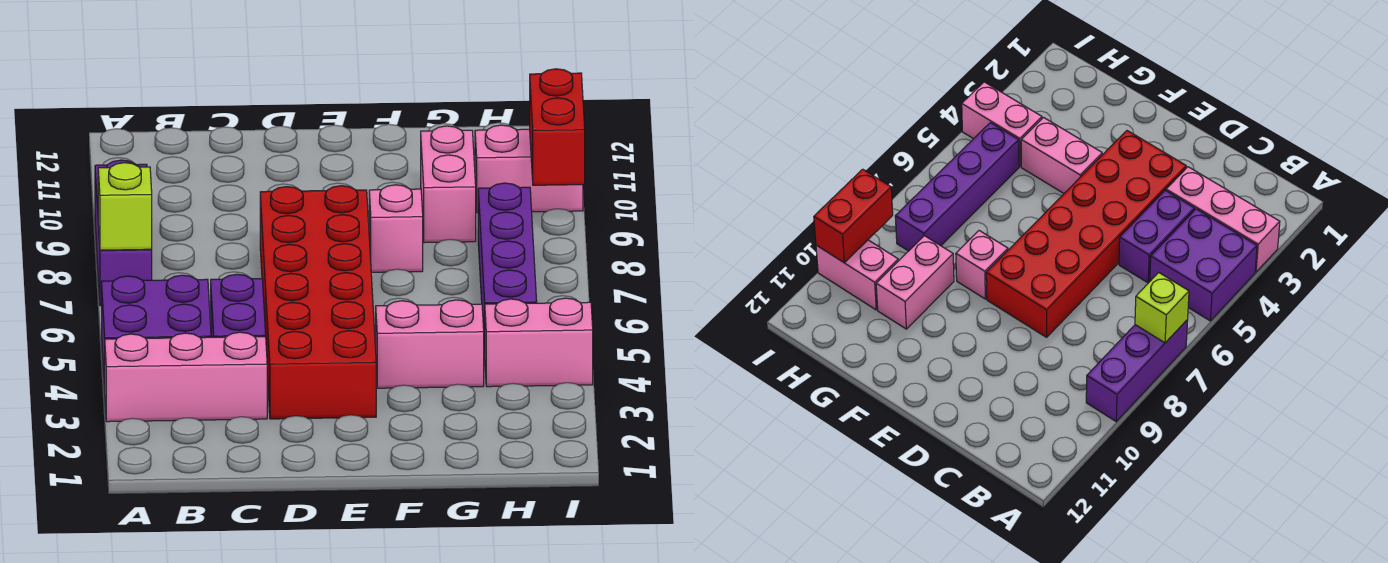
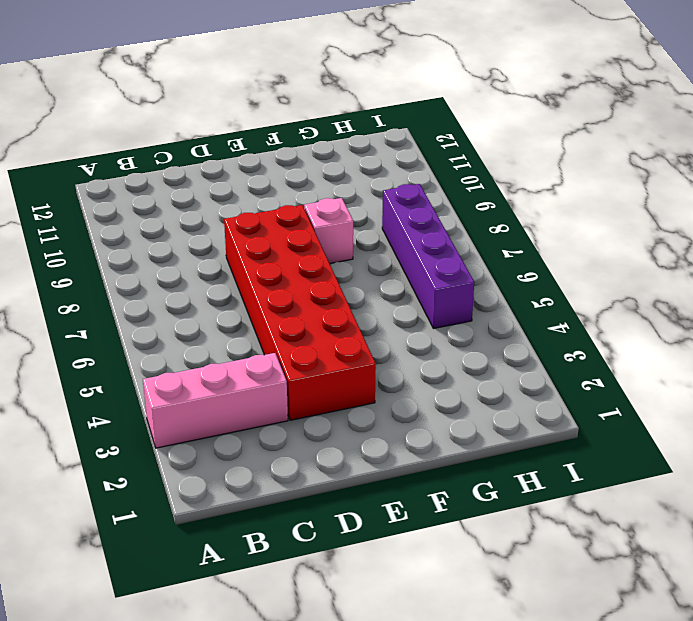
none -> purple 2x2 brick [102,275,211,389]
none -> purple 1x3 brick [95,160,152,306]
none -> purple 1x2 brick [211,274,266,337]

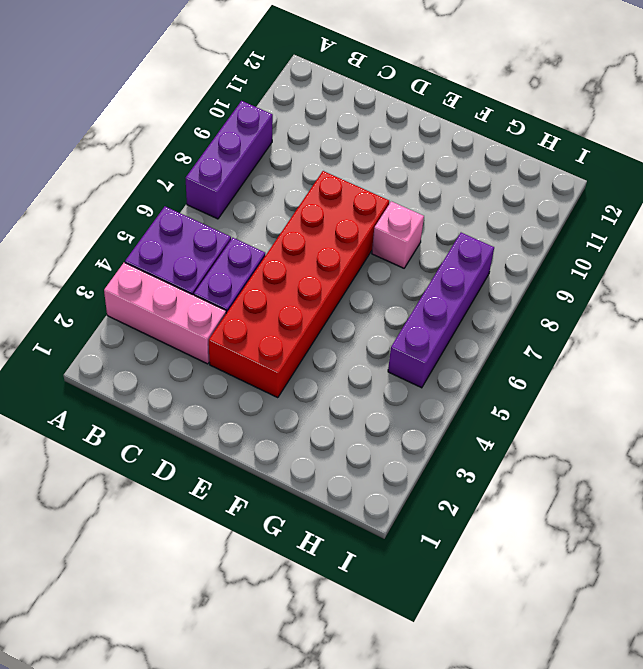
none -> pink 1x2 brick [376,300,484,388]
none -> pink 1x2 brick [421,126,476,243]
none -> pink 1x2 brick [485,298,593,387]

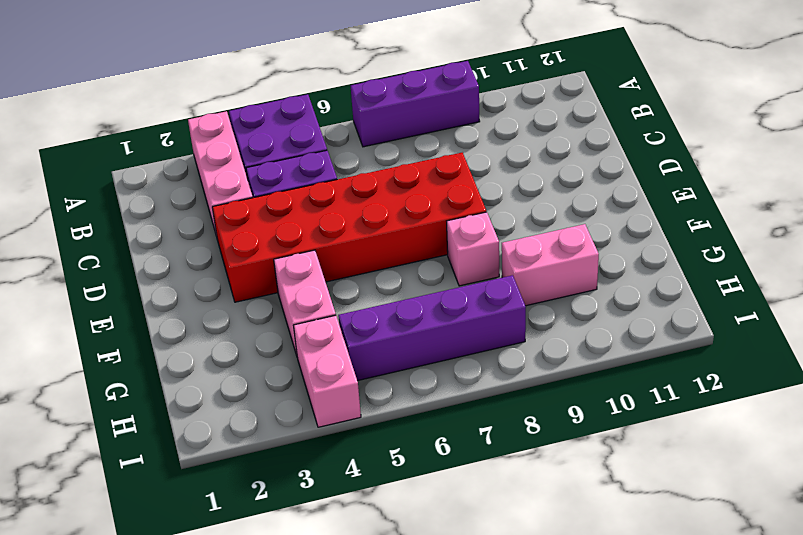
none -> pink 1x2 brick [475,125,583,213]
none -> lime 1x1 brick [98,163,152,250]
none -> red 1x2 brick [530,69,585,185]

